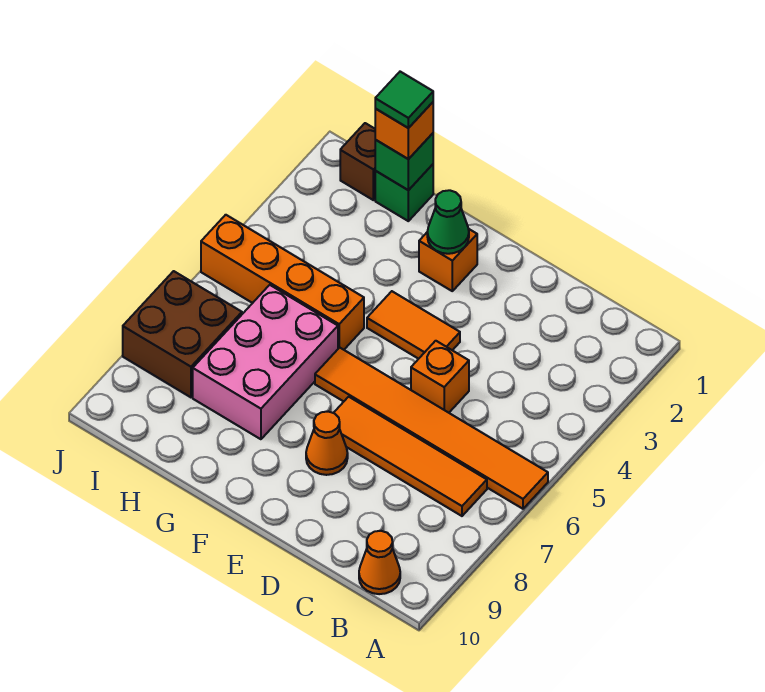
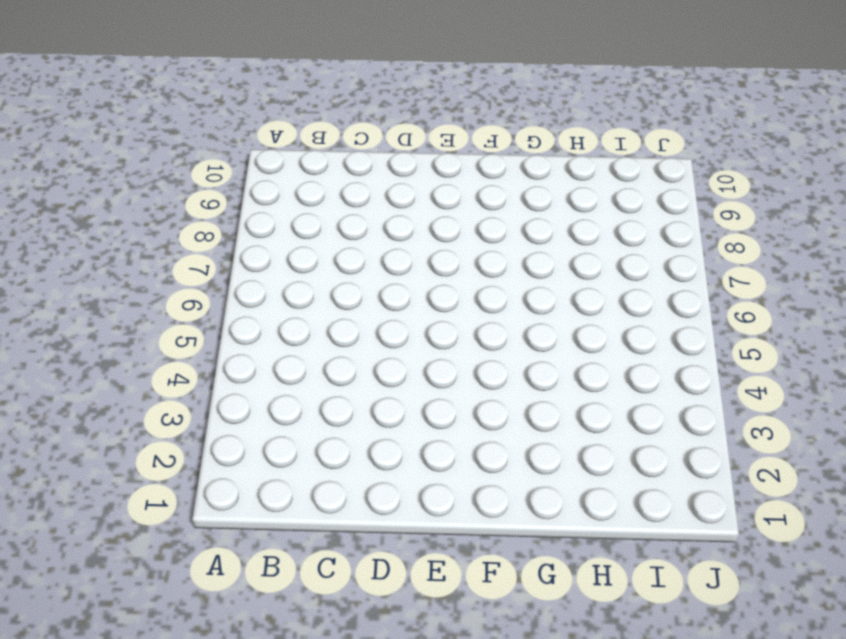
none -> orange 1x6 tile [315,348,548,509]
none -> orange 1x4 tile [334,397,487,516]
none -> orange 1x1 cone [359,531,400,594]

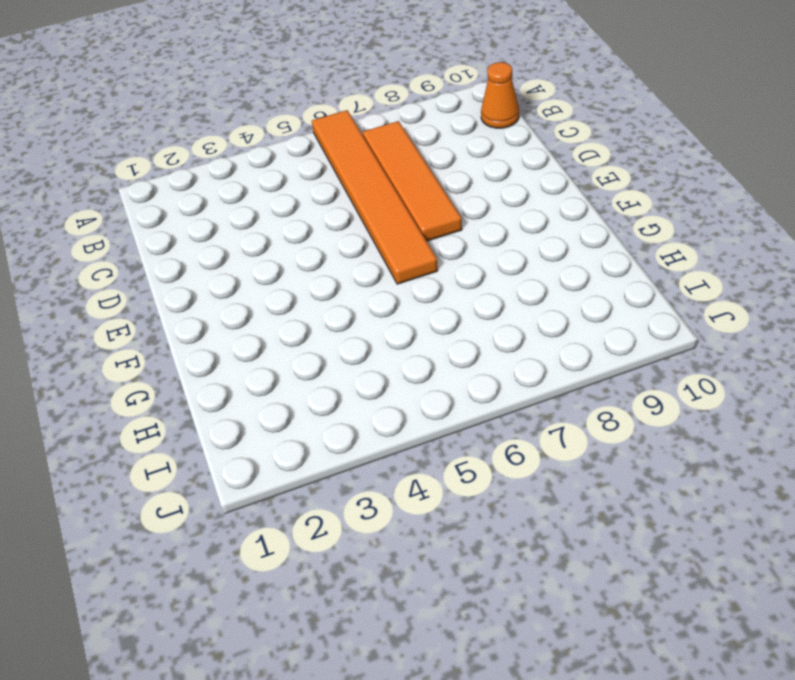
none -> orange 1x1 brick [411,341,469,413]
none -> orange 1x2 tile [367,291,460,359]
none -> orange 1x1 cone [306,412,348,475]

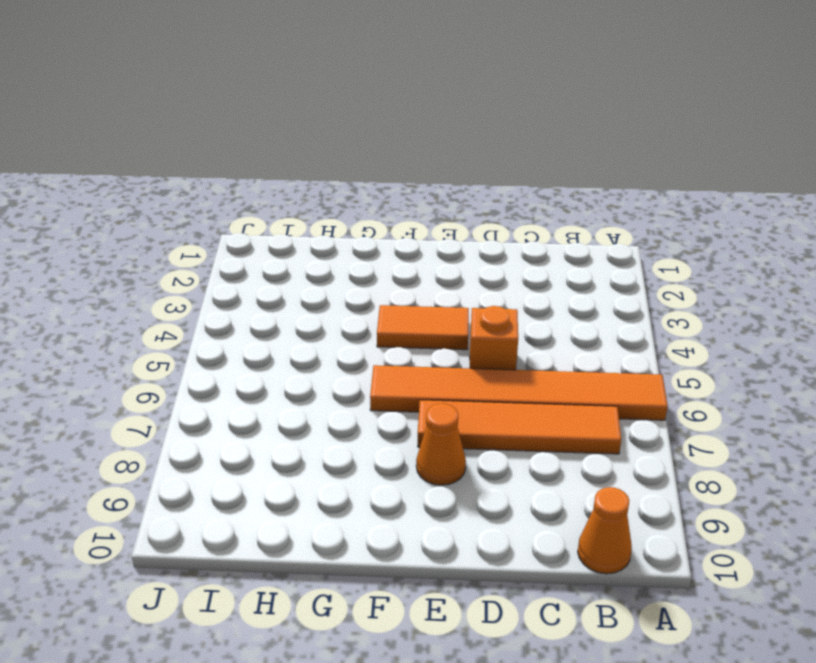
none -> orange 1x1 brick [419,229,477,291]
none -> orange 1x4 brick [201,215,364,350]
none -> pink 2x3 brick [193,285,338,439]

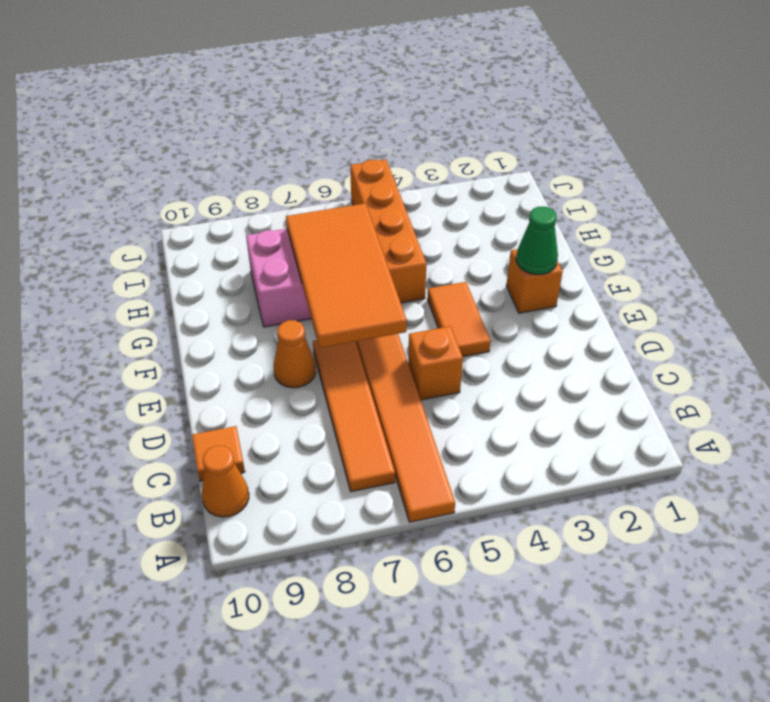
orange 1x1 tile [192,426,245,481] -> none
orange 2x4 tile [286,203,407,348] -> none
none -> green 1x1 brick [375,164,433,221]
none -> brown 1x1 brick [340,123,375,200]
none -> brown 2x2 brick [123,271,242,397]

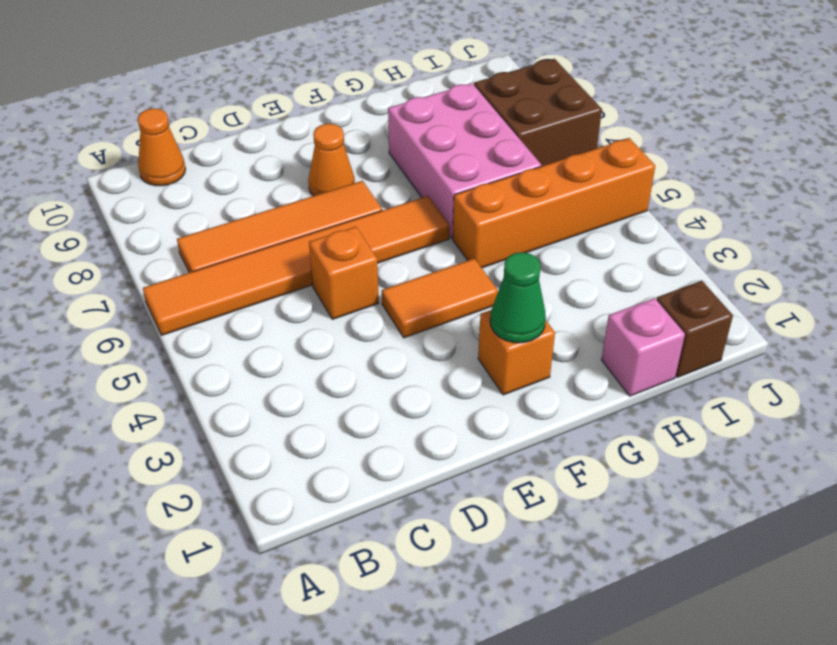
pink 1x1 brick [602,298,685,396] -> green 1x1 brick [375,164,433,221]
none -> green 1x1 brick [375,133,433,190]
none -> orange 1x1 brick [375,102,433,159]
none -> green 1x1 tile [375,72,433,128]

